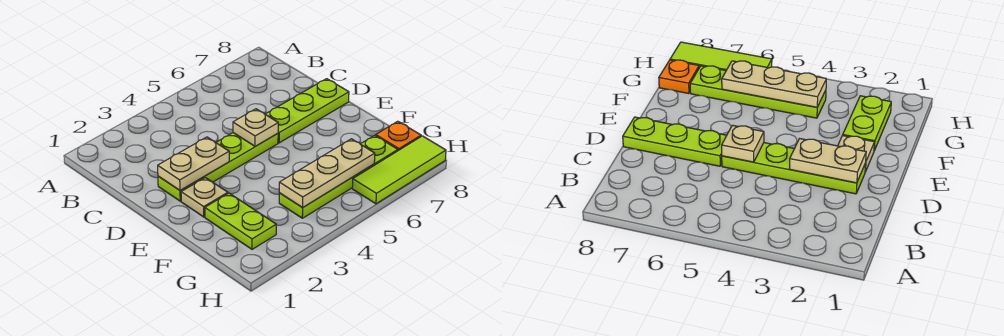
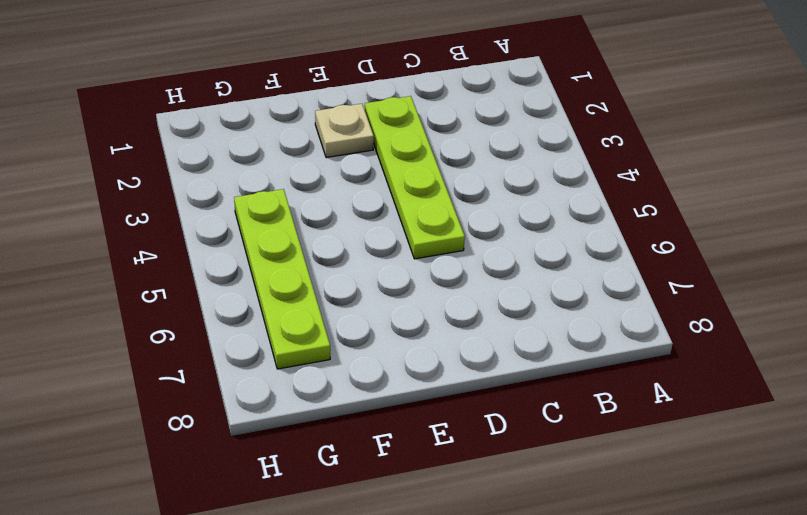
none -> lime 1x3 plate [265,79,349,143]
none -> lime 1x2 plate [205,193,276,249]

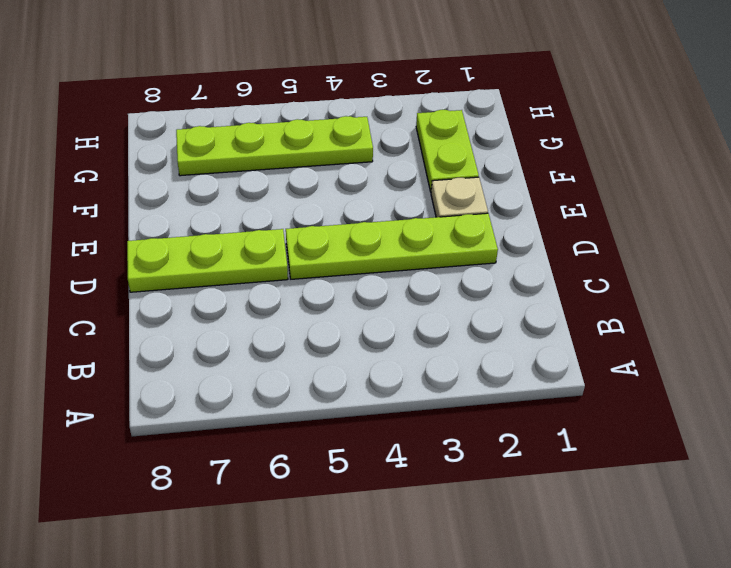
none -> orange 1x1 plate [376,121,421,151]
none -> lime 1x3 tile [352,136,446,204]

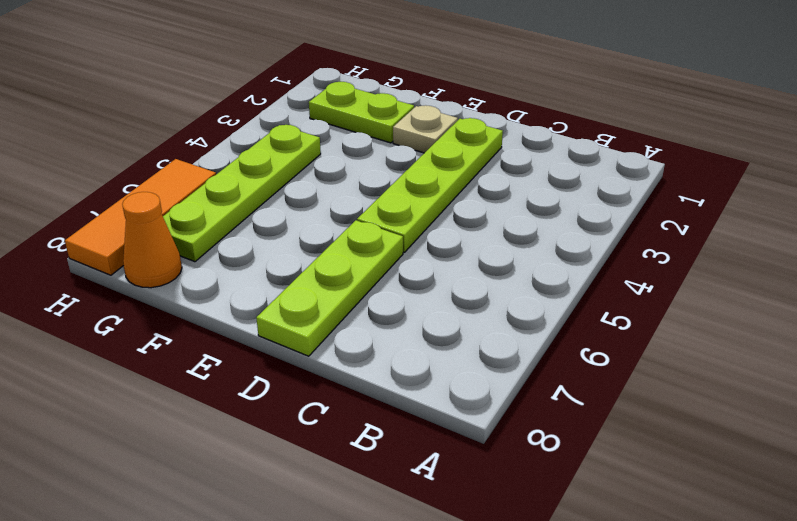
orange 1x1 cone [122,192,182,288] -> orange 1x1 plate [376,121,421,151]
orange 1x3 tile [65,159,216,275] -> lime 1x3 tile [352,136,446,204]
none -> tan 1x2 plate [158,137,229,190]
none -> tan 1x1 plate [233,109,278,146]

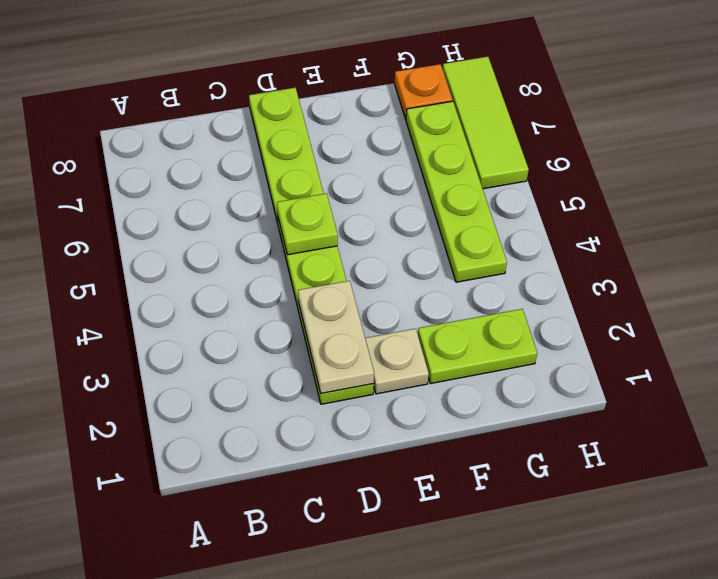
lime 1x1 plate [277,193,338,255] -> tan 1x1 plate [233,109,278,146]
none -> tan 1x3 plate [279,139,375,208]

